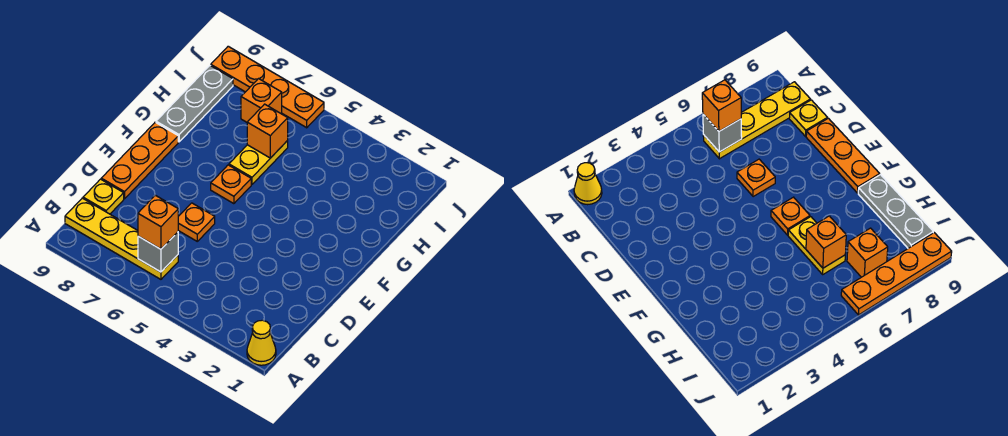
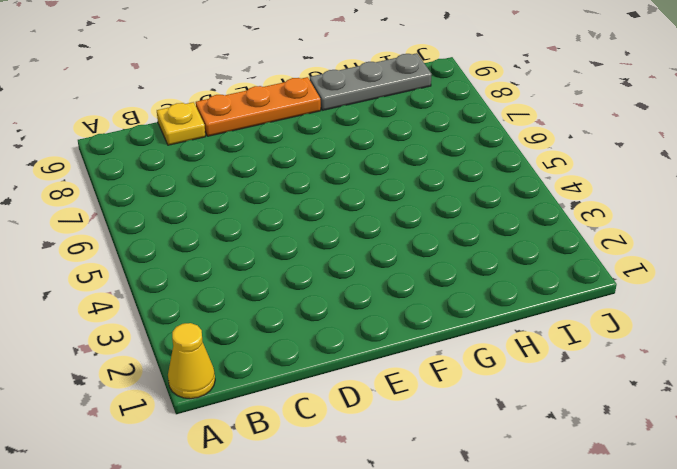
none -> yellow 1x4 plate [65,198,178,279]
none -> orange 1x1 plate [178,203,215,241]
none -> orange 1x1 plate [211,165,251,204]

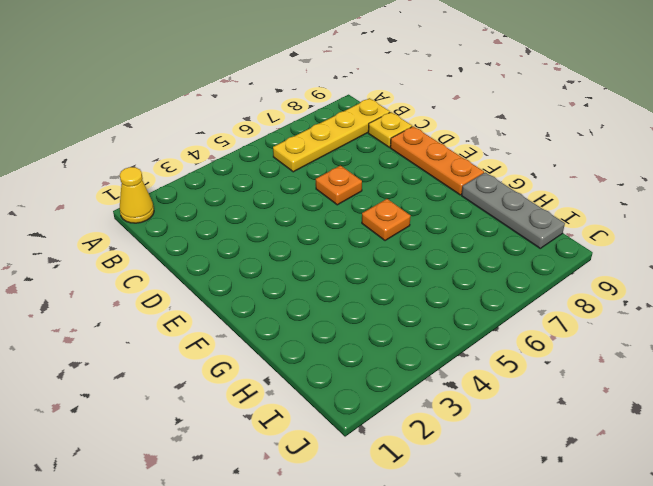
none -> yellow 1x2 plate [229,141,288,184]
none -> orange 1x1 brick [241,79,282,122]
none -> orange 1x4 plate [211,46,324,128]

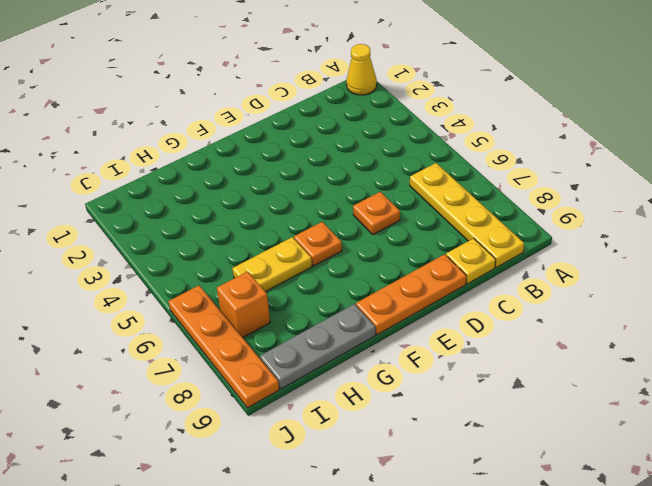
none -> grey 1x1 brick [138,232,178,272]
none -> orange 1x1 brick [247,104,288,158]
none -> orange 1x1 brick [138,195,178,249]

